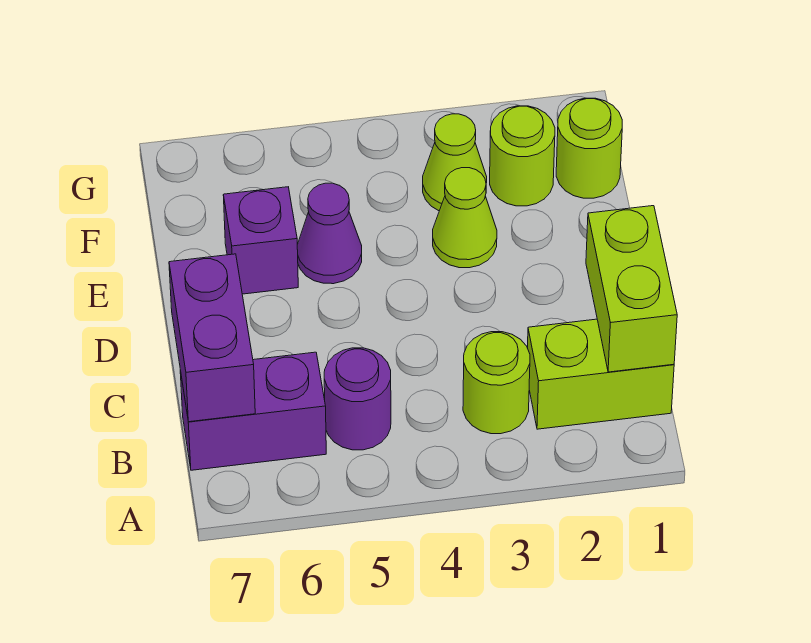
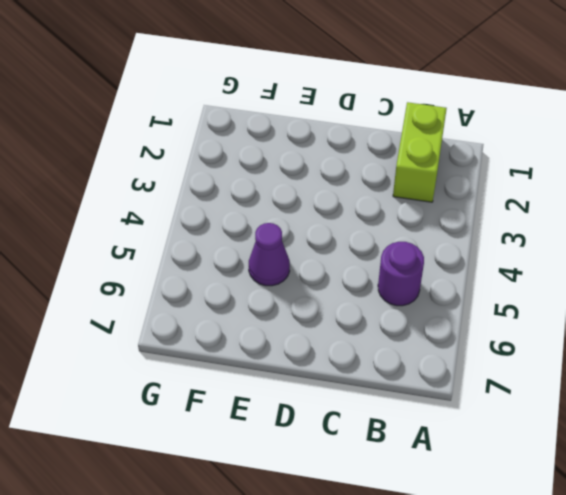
none -> lime 1x1 round brick [463,332,530,434]
none -> purple 1x2 brick [180,352,326,470]
none -> lime 1x1 cone [433,168,497,268]

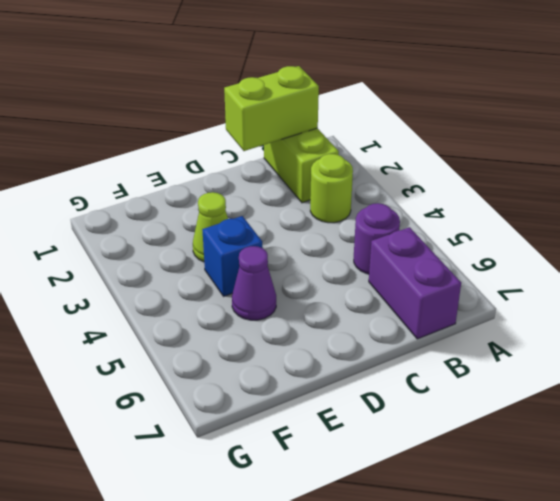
blue 1x1 brick [202,216,263,296] -> none
none -> purple 1x1 brick [223,187,298,294]
none -> lime 1x1 round brick [556,98,622,198]
none -> lime 1x1 round brick [490,106,555,206]

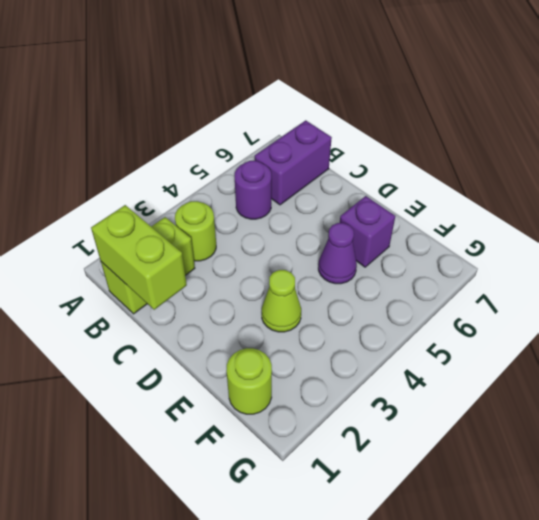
none -> lime 1x1 round brick [490,106,555,206]
none -> lime 1x1 cone [423,114,487,211]
none -> purple 1x2 brick [169,254,255,422]

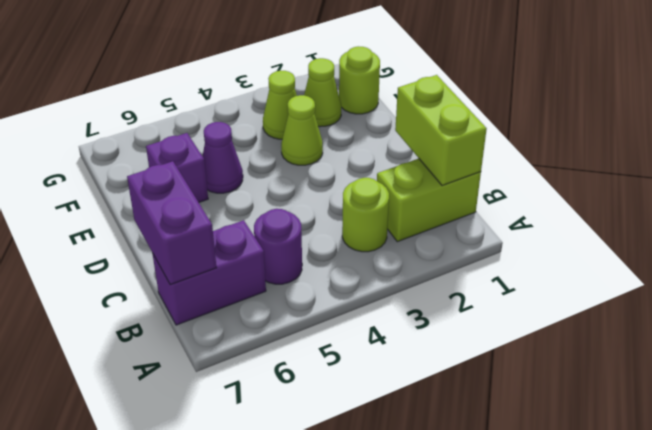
lime 1x1 cone [304,58,341,127] -> lime 1x1 round brick [490,106,555,206]

